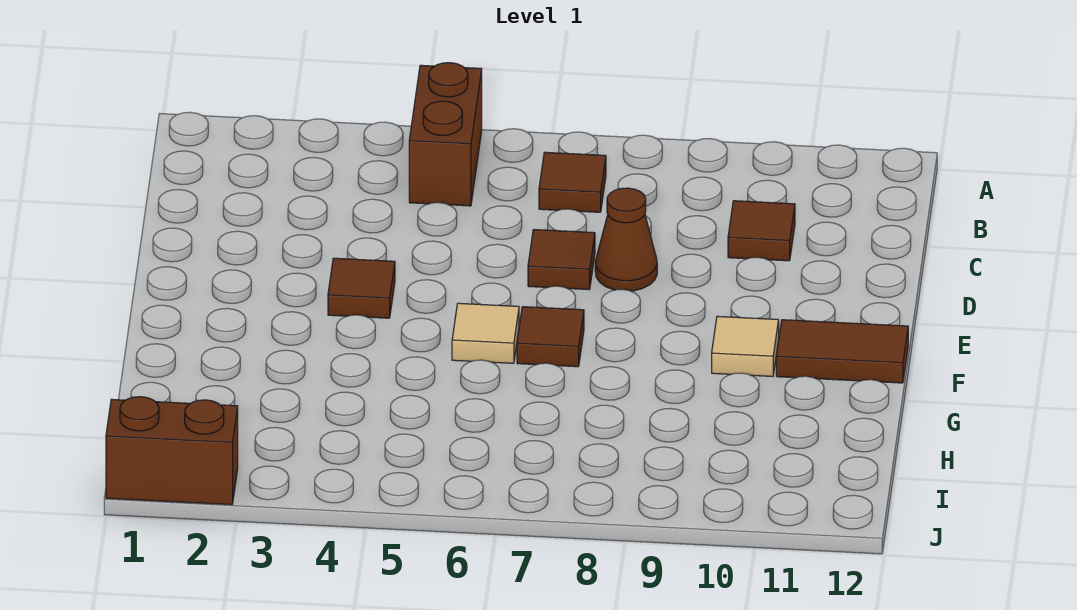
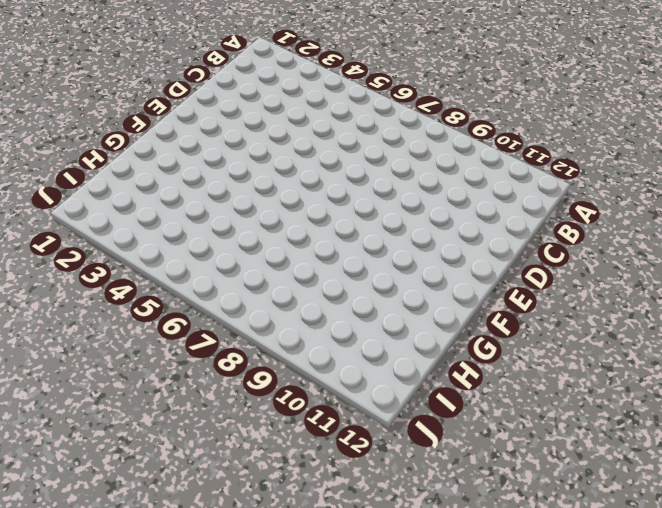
none -> brown 1x2 brick [409,63,482,206]
none -> brown 1x1 tile [539,152,606,212]

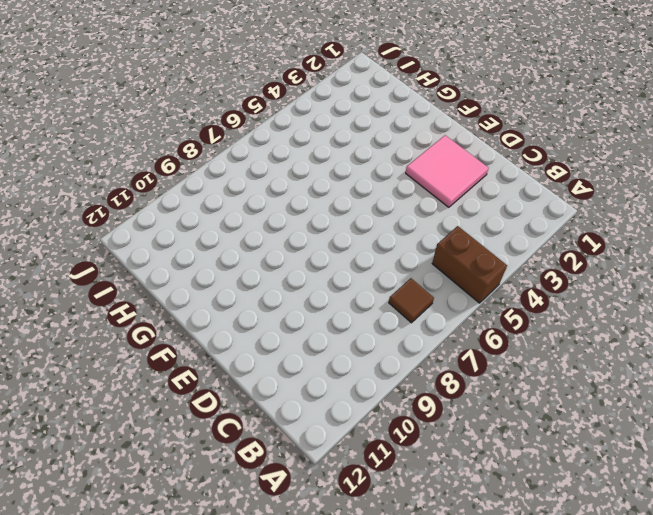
pink 2x2 tile [406,135,489,207] -> none
none -> brown 1x1 tile [728,201,795,261]
none -> brown 1x1 tile [528,230,595,290]

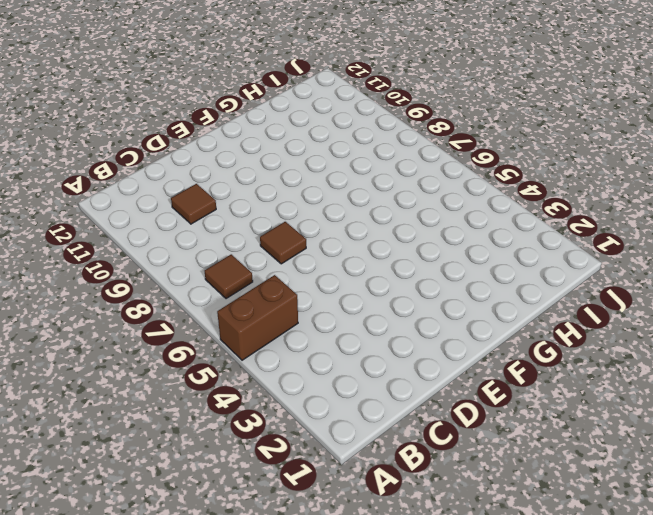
none -> brown 1x1 cone [595,188,657,291]
none -> brown 1x1 tile [328,258,395,318]

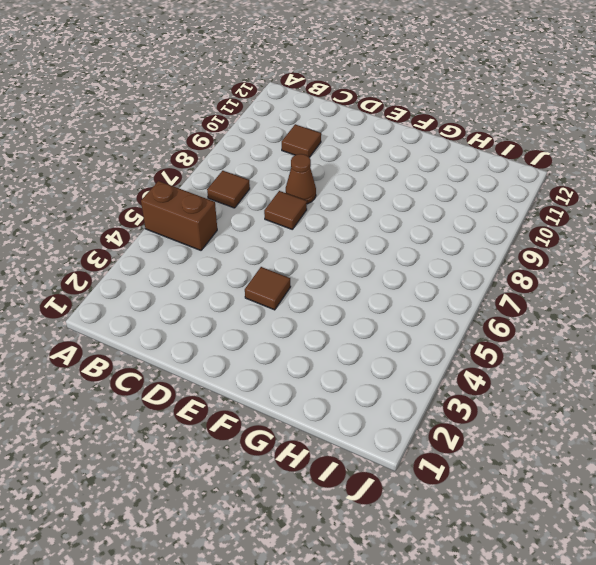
none -> tan 1x1 tile [452,303,519,363]
none -> brown 1x1 tile [517,307,584,367]

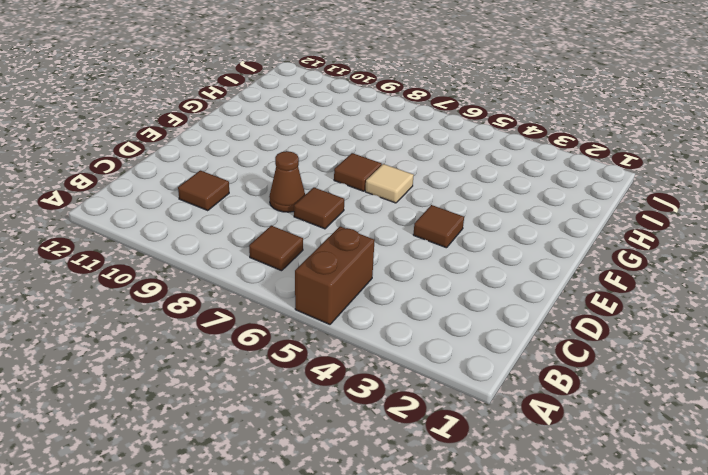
none -> tan 1x1 tile [712,316,779,376]
none -> brown 1x2 tile [776,320,908,383]

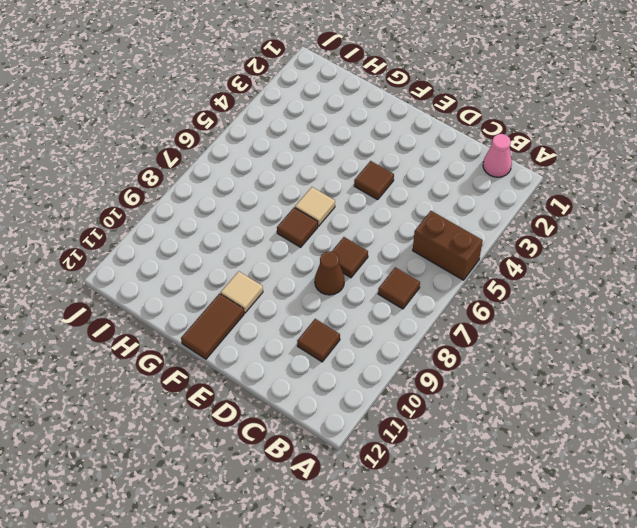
pink 1x1 cone [483,134,512,177] -> none
none -> brown 1x2 brick [106,397,238,505]

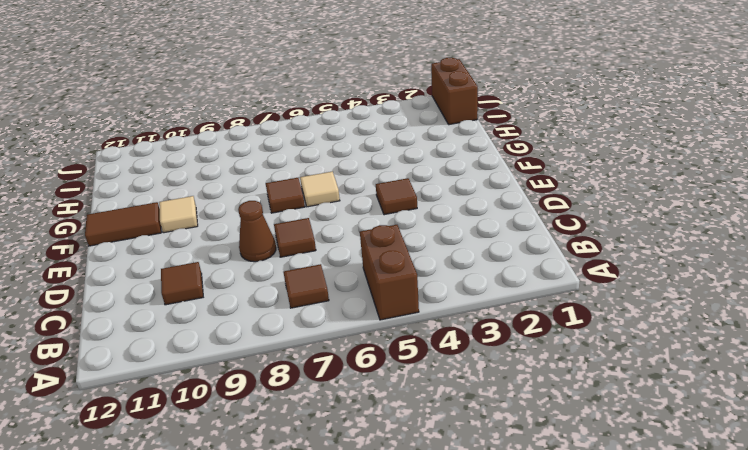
brown 1x2 brick [431,58,478,125] -> brown 1x2 brick turned to [106,397,238,505]

